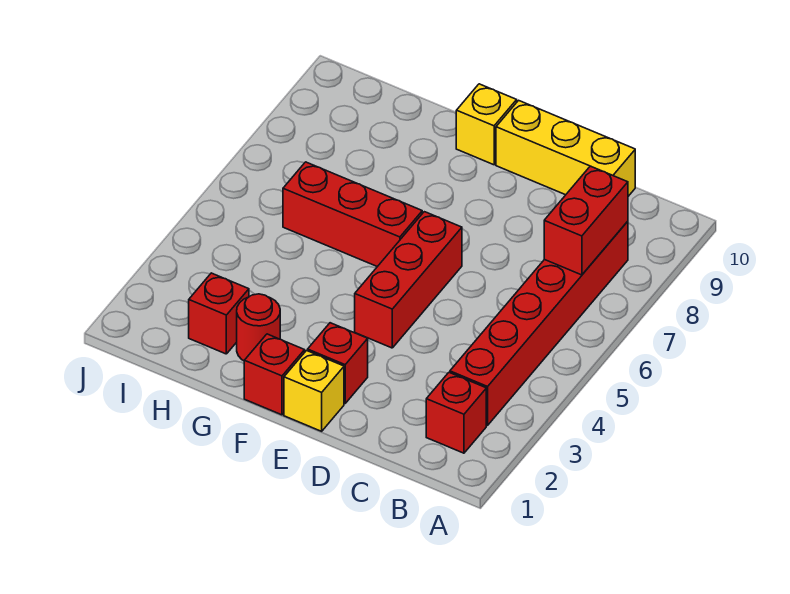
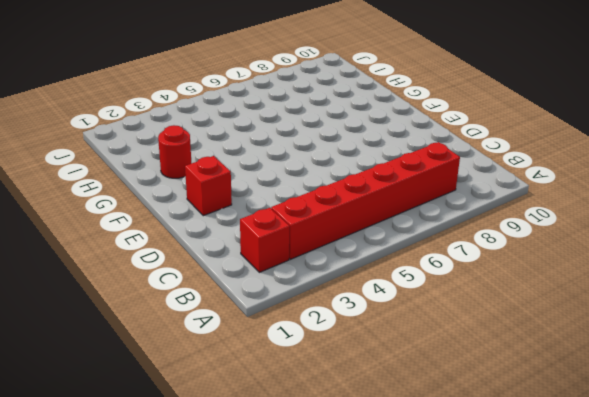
none -> yellow 1x3 brick [496,100,635,196]
none -> yellow 1x1 brick [284,351,344,431]
none -> red 1x3 brick [355,212,462,348]

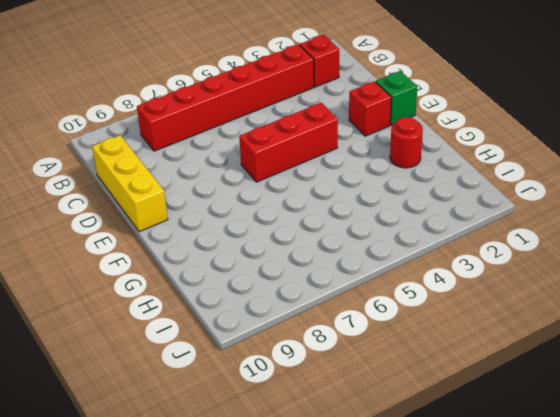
green 1x1 brick [376,71,417,125] -> yellow 1x1 brick [284,351,344,431]
none -> red 1x1 brick [244,334,305,415]
none -> red 1x3 brick [283,162,422,267]
none -> yellow 1x1 brick [456,84,517,165]

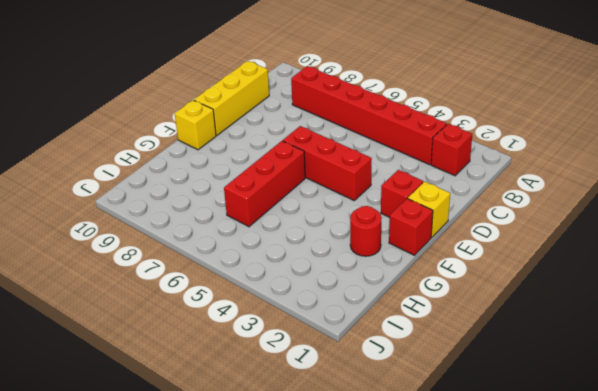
none -> red 1x1 brick [189,273,249,354]
none -> red 1x2 brick [544,166,628,275]

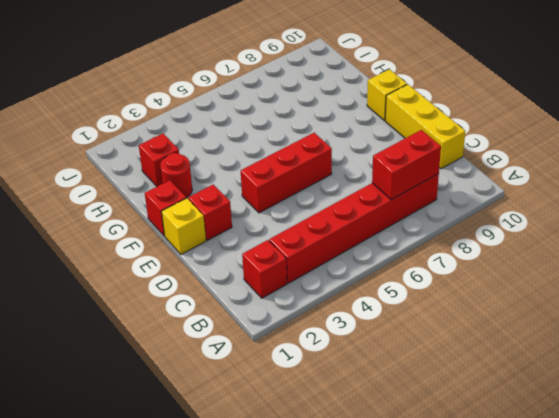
none -> red 1x3 brick [283,162,422,267]

